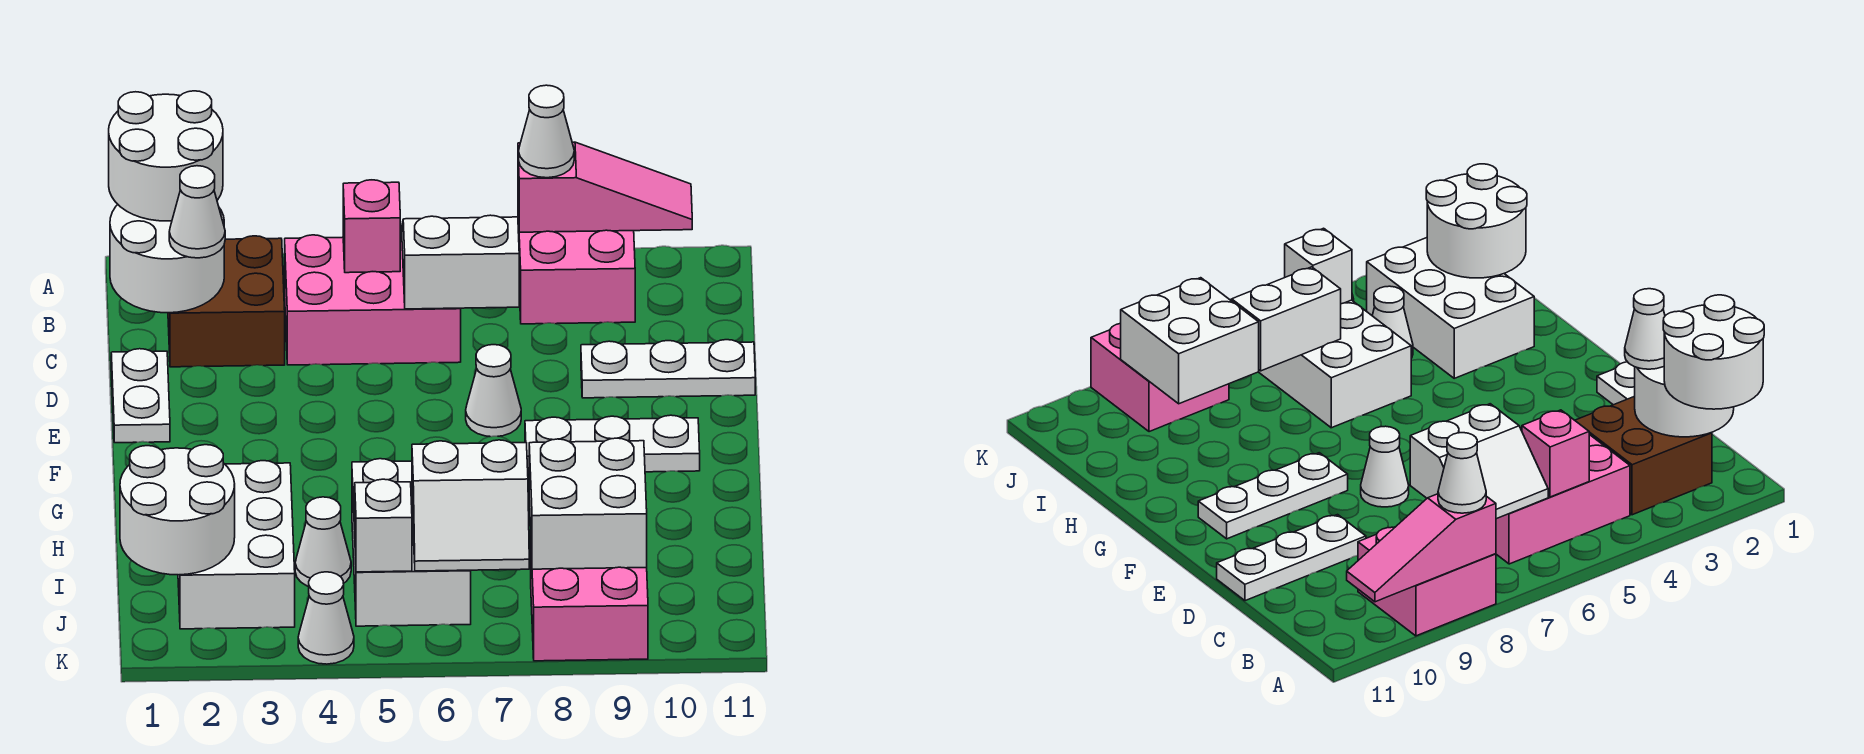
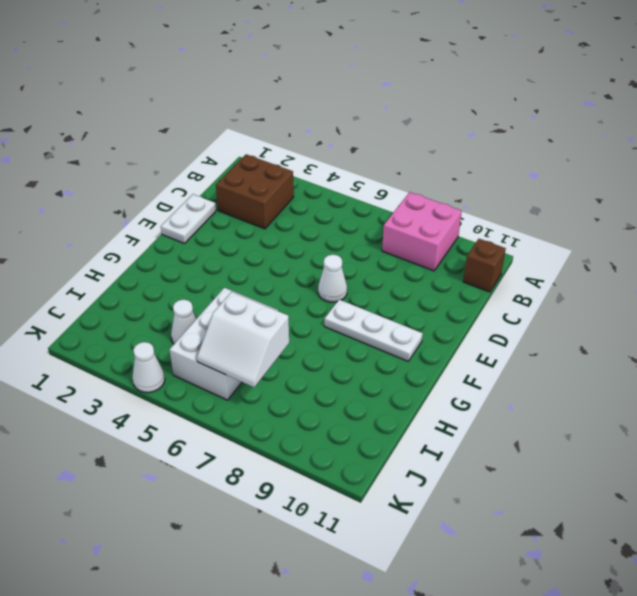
brown 1x1 brick [463,239,506,292] -> none
none -> pink 2x3 brick [285,235,461,365]
none -> white 1x3 plate [581,340,755,398]
none -> white 2x3 brick [178,461,295,629]

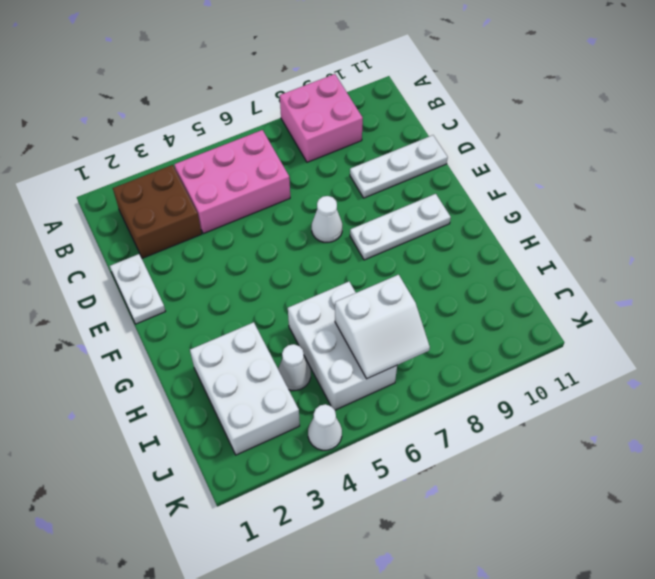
none -> pink 2x2 brick [531,552,648,661]
none -> pink 1x3 slope [518,142,692,232]
none -> white 2x2 round brick [110,205,224,313]

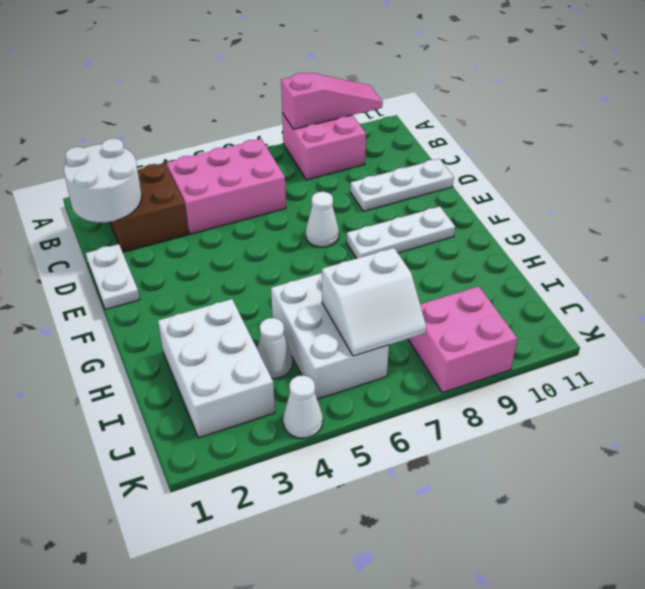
none -> pink 1x1 brick [343,180,400,273]
none -> white 2x2 slope [402,215,519,309]
none -> white 2x2 round brick [120,445,235,575]

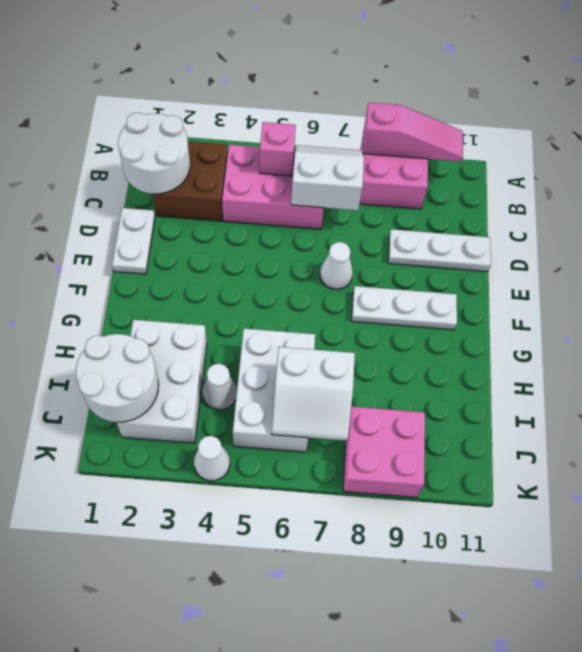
none -> white 2x2 brick [529,438,647,569]
none -> white 1x1 brick [355,479,412,572]
none -> white 2x2 round brick [109,91,223,221]

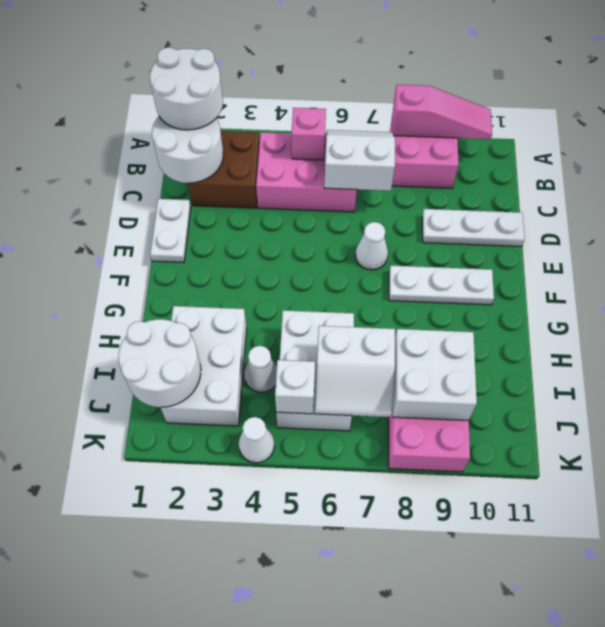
none -> white 1x1 cone [519,85,574,178]
none -> white 1x1 cone [169,166,225,258]

